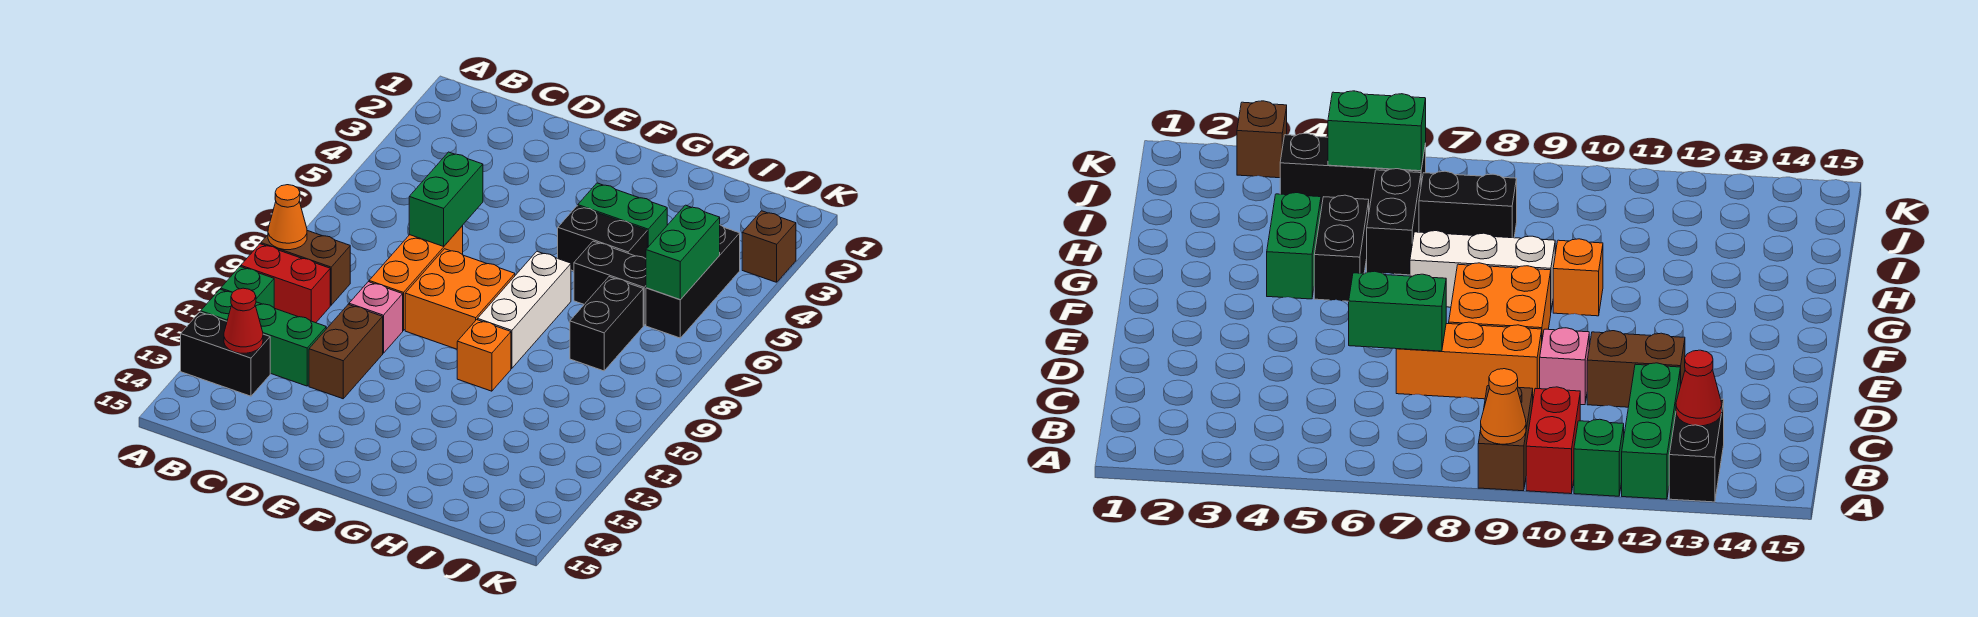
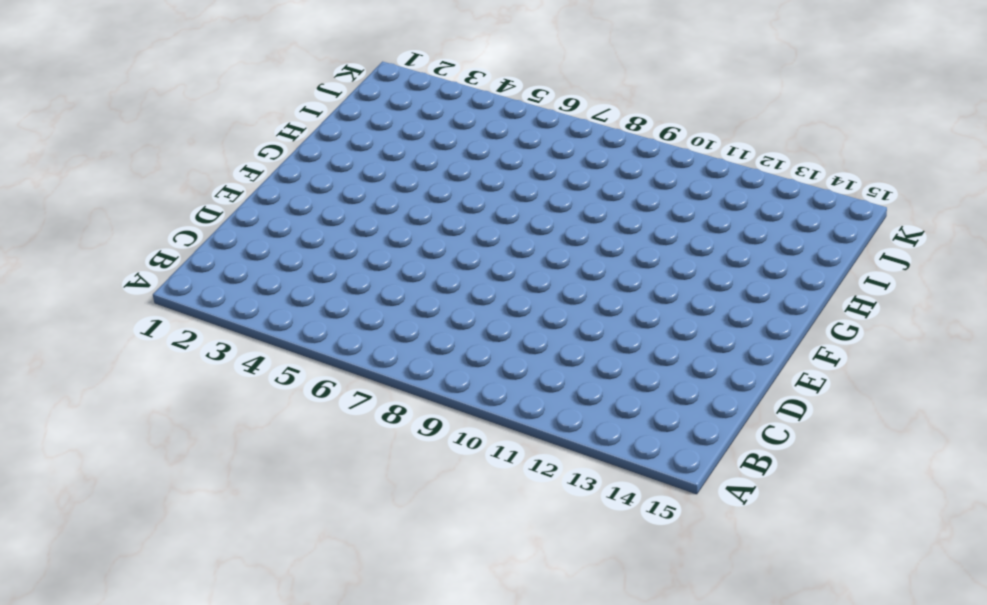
none -> brown 1x2 brick [261,231,350,305]
none -> red 1x2 brick [241,244,330,323]
none -> green 1x1 brick [221,267,274,307]

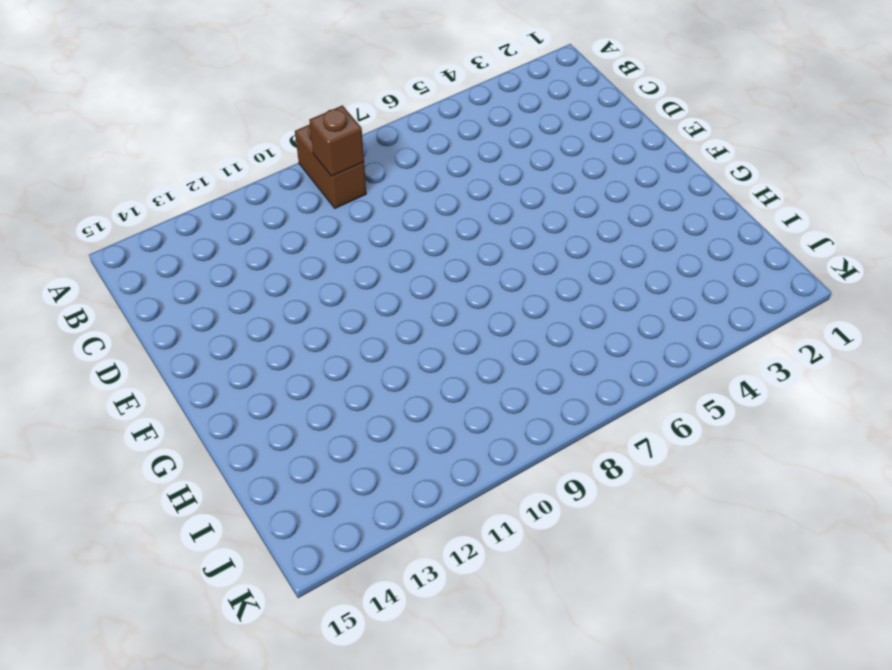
brown 1x1 brick [309,106,364,176] -> brown 1x1 brick moved to [742,211,796,282]
none -> red 1x2 brick [241,244,330,323]
none -> green 1x1 brick [221,267,274,307]
none -> green 1x3 brick [201,289,326,386]

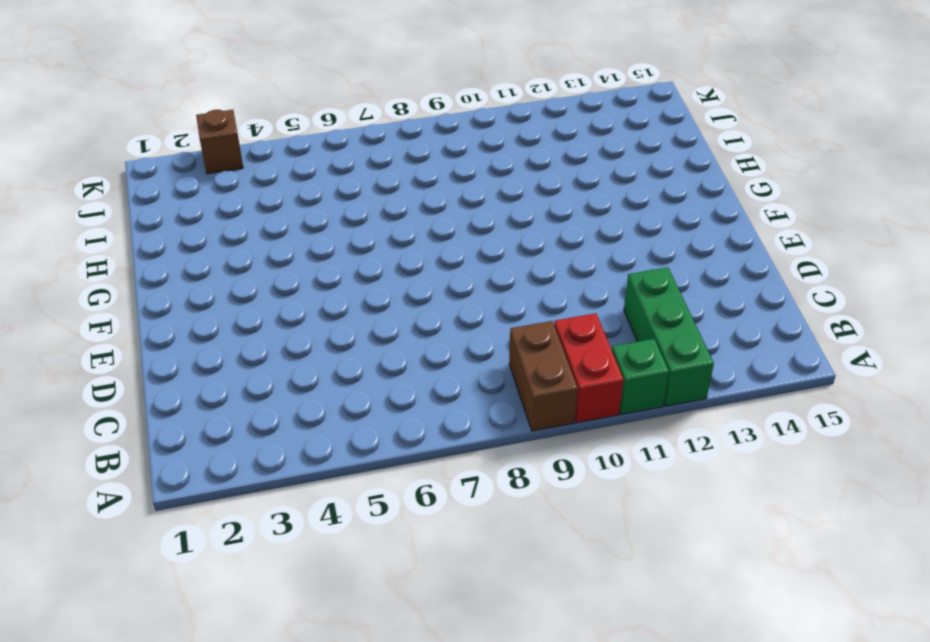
none -> black 1x2 brick [181,312,270,396]
none -> orange 1x3 brick [369,226,463,330]
none -> pink 1x1 brick [349,282,403,353]

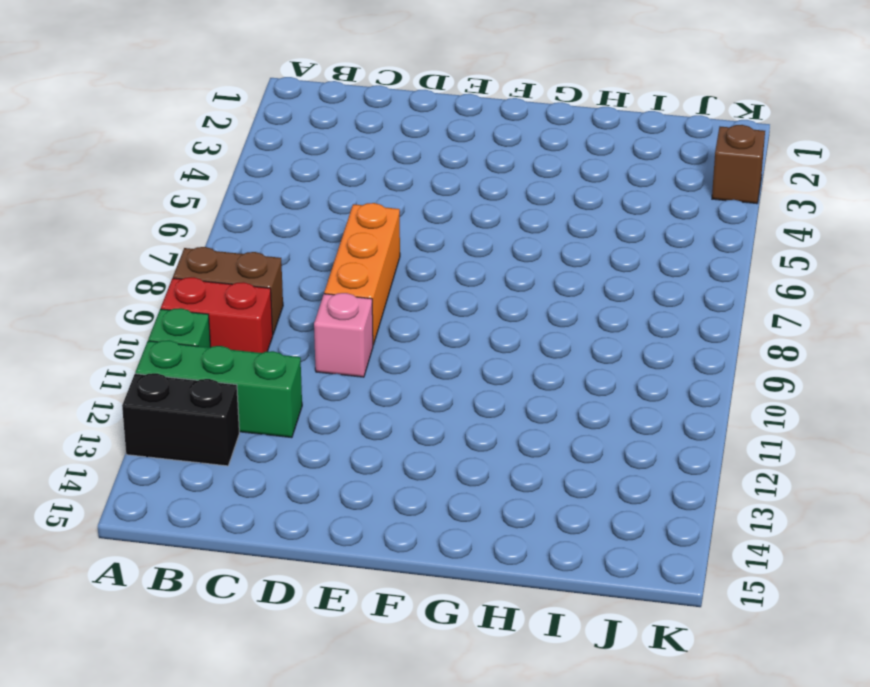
none -> brown 1x2 brick [309,304,383,399]
none -> orange 2x2 brick [405,249,515,349]
none -> green 1x2 brick [578,183,667,248]

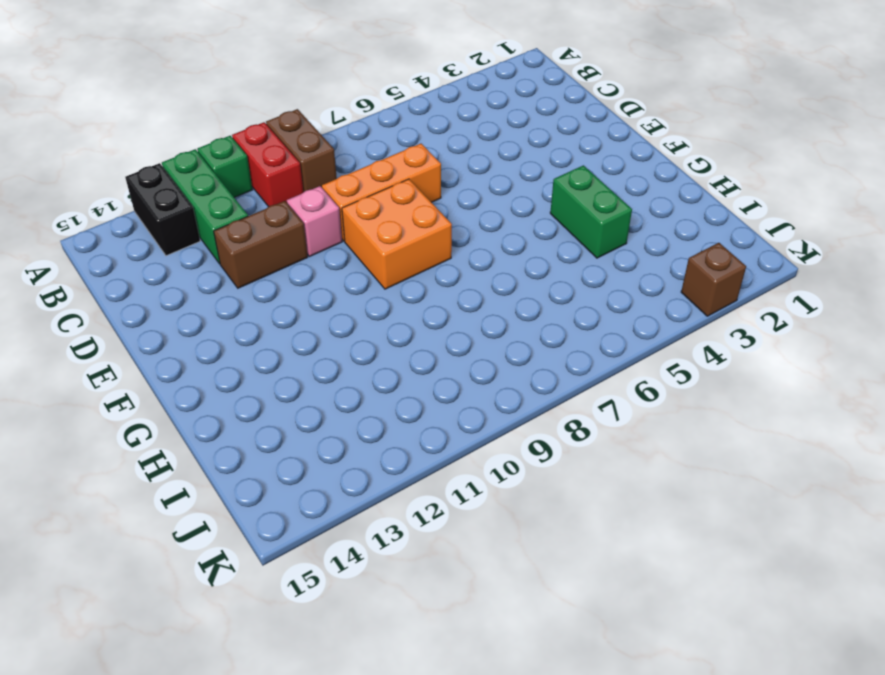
none -> black 1x2 brick [558,206,647,271]
none -> white 1x3 brick [478,251,571,368]
none -> orange 1x1 brick [457,320,511,391]

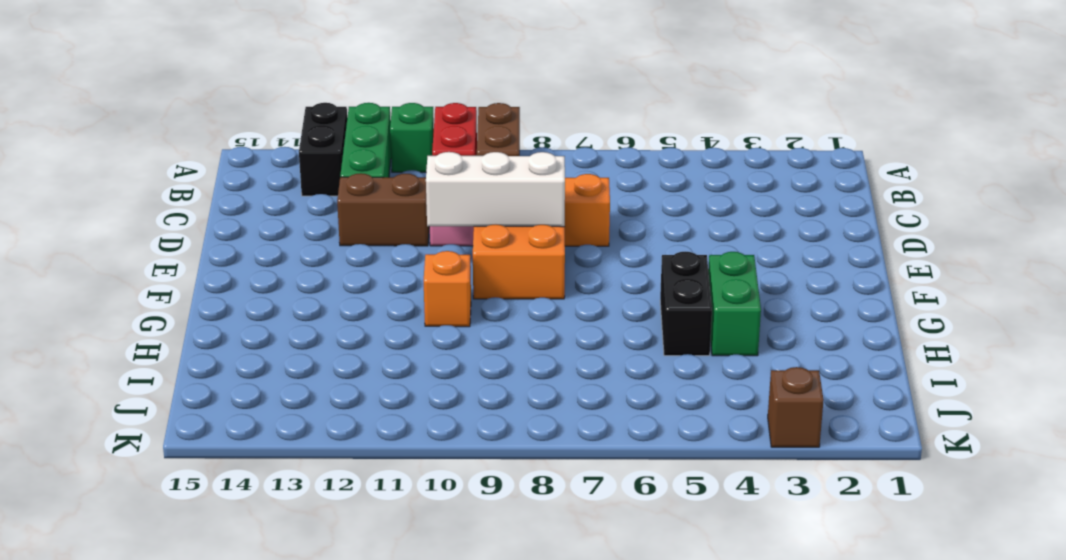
white 1x3 brick [426,152,565,227] -> white 1x3 brick moved to [478,251,571,368]
none -> black 1x2 brick [574,241,646,325]
none -> black 1x2 brick [570,277,643,371]
none -> black 1x3 brick [646,225,740,338]

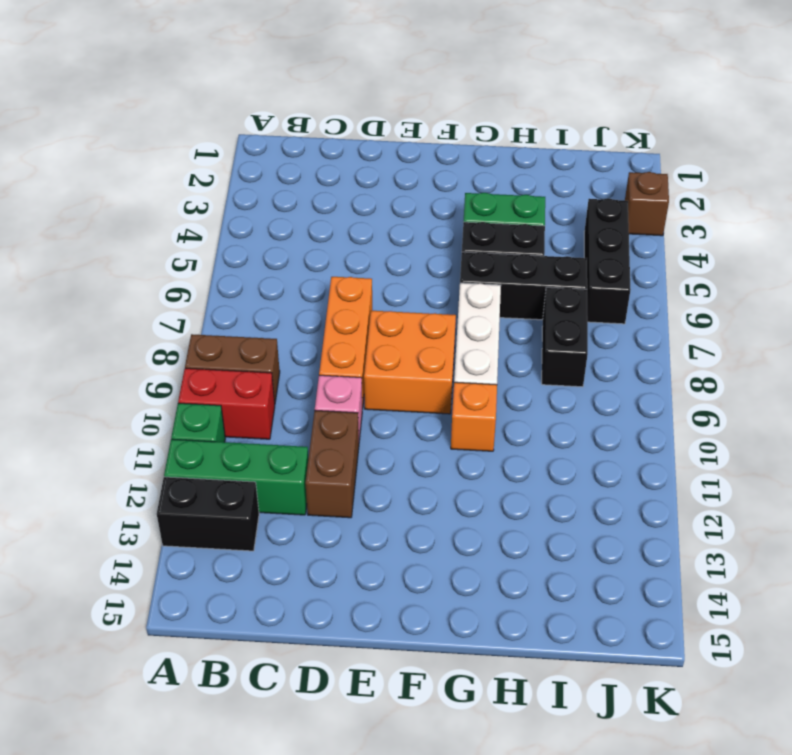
black 1x3 brick [460,252,587,320] -> black 1x2 brick [574,241,646,325]
none -> orange 1x1 cone [268,185,307,250]
none -> red 1x1 cone [224,288,263,353]
none -> green 1x2 brick [409,152,483,246]

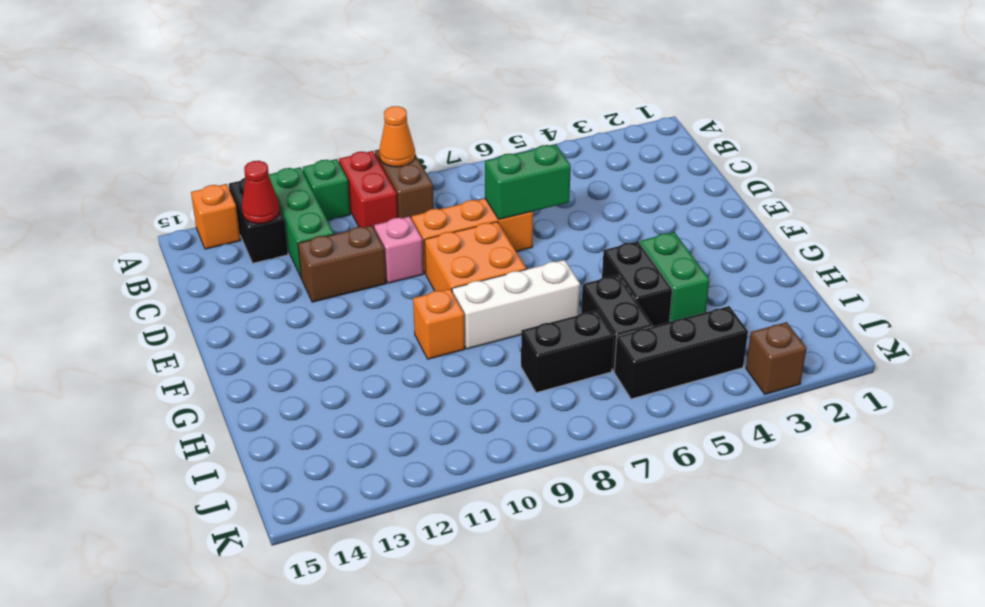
orange 1x1 brick [191,184,241,249] -> none
none -> green 1x2 brick [646,205,720,300]

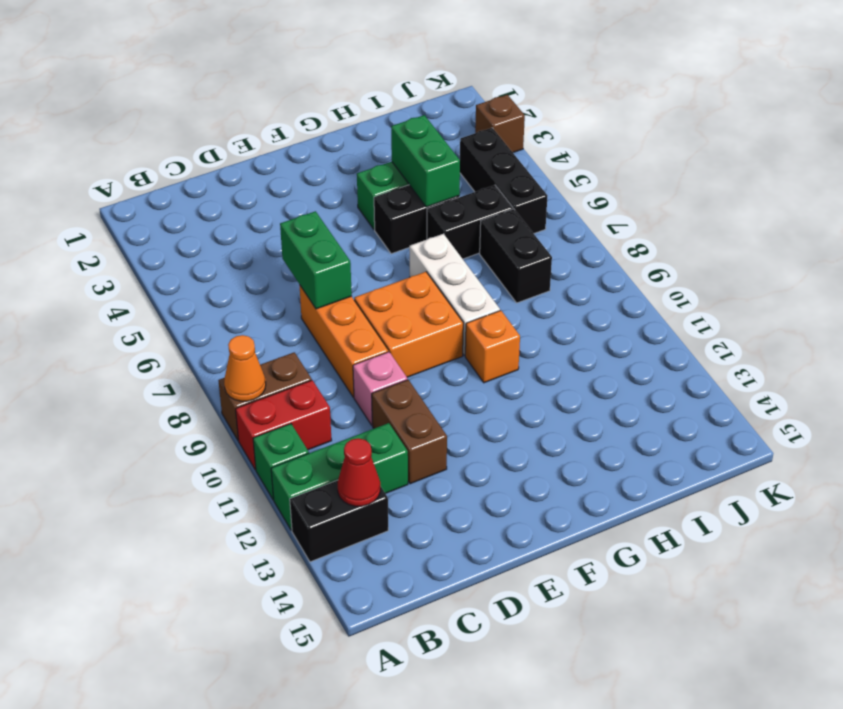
green 1x2 brick [391,115,460,207] -> green 1x2 brick moved to [646,205,720,300]

